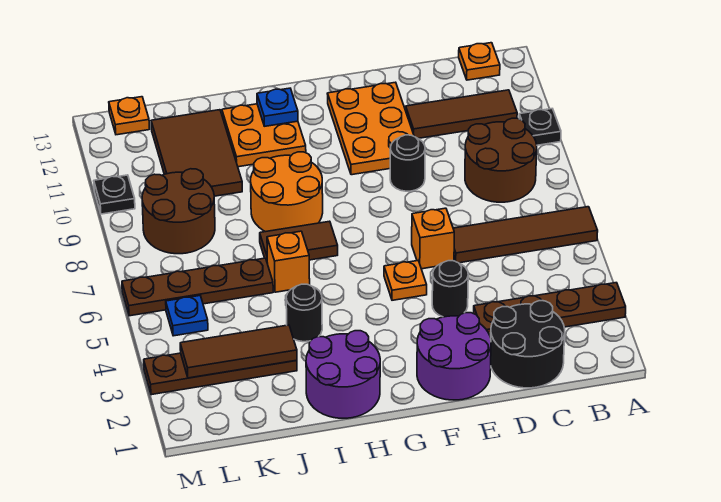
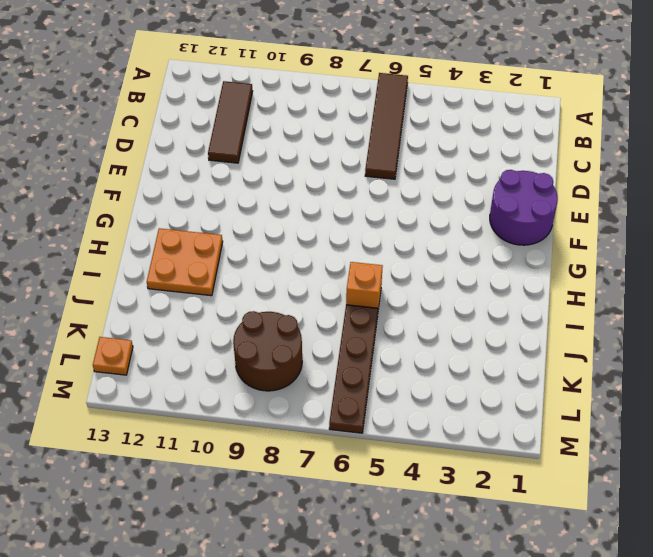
none -> brown 1x4 plate [474,283,626,338]
none -> black 1x1 plate [519,109,561,145]
none -> brown 2x2 round brick [465,118,537,202]

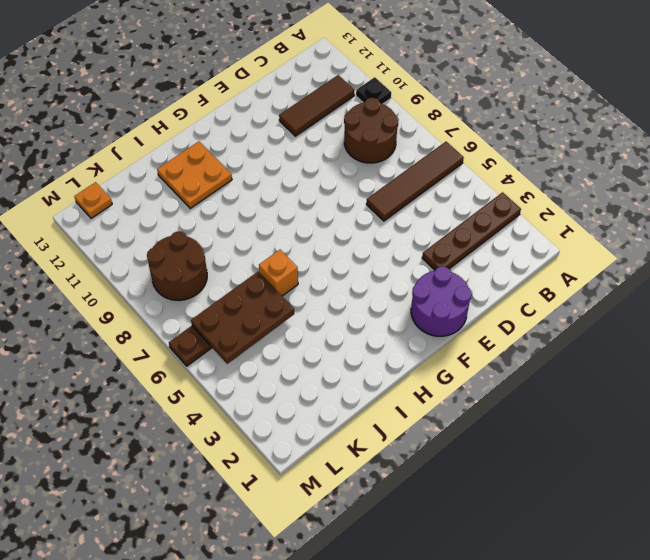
brown 2x3 plate [191,272,294,364] -> none
none -> orange 1x1 plate [459,43,500,80]
none -> black 2x2 round brick [491,301,565,388]
none -> black 1x1 round brick [432,261,468,317]

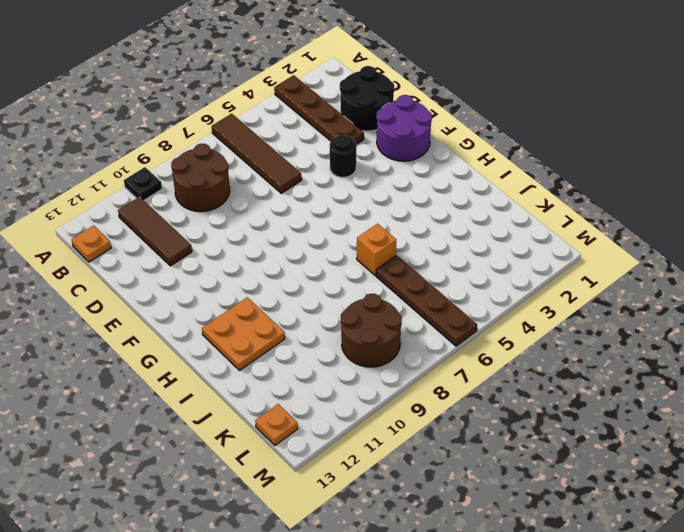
none -> orange 1x1 brick [412,208,454,269]
none -> black 1x1 round brick [390,135,425,191]
none -> orange 2x3 plate [327,82,414,175]

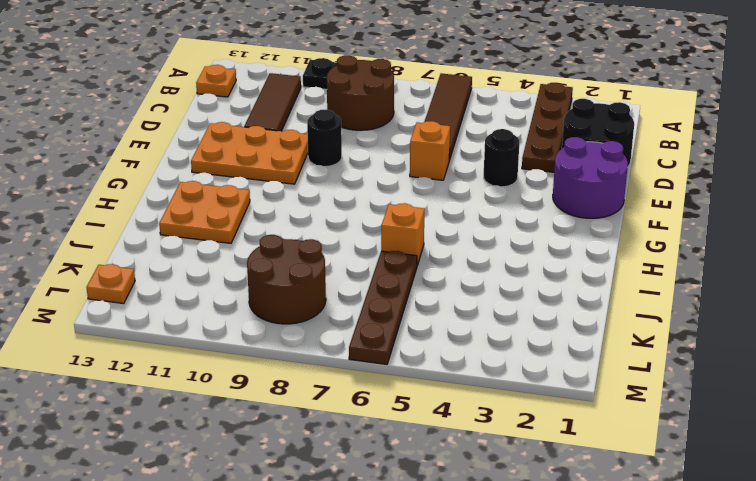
none -> orange 1x1 plate [384,261,427,300]
none -> purple 2x2 round brick [306,331,380,418]
none -> brown 1x2 tile [260,221,338,264]

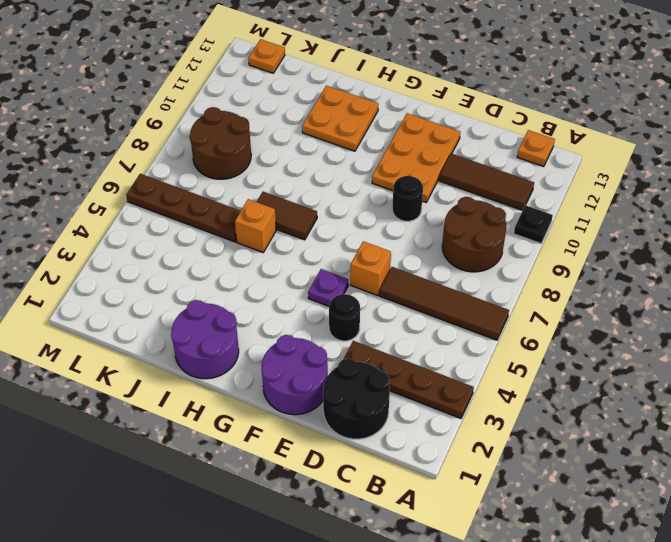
purple 1x1 plate [308,269,348,306] -> orange 1x1 plate [384,261,427,300]
none -> orange 2x2 round brick [251,152,323,232]
none -> black 1x1 round brick [286,284,322,342]
none -> brown 1x4 plate [144,353,297,395]

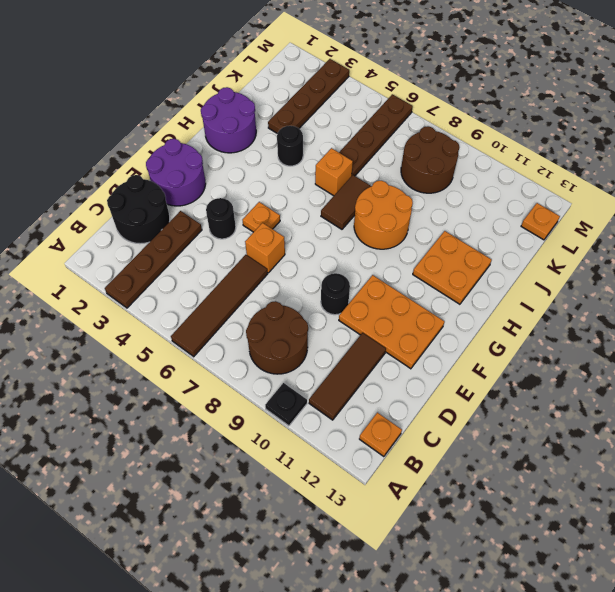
none -> brown 2x3 tile [151,110,242,196]
none -> blue 1x1 plate [166,296,208,336]
none -> black 1x1 plate [94,175,135,214]

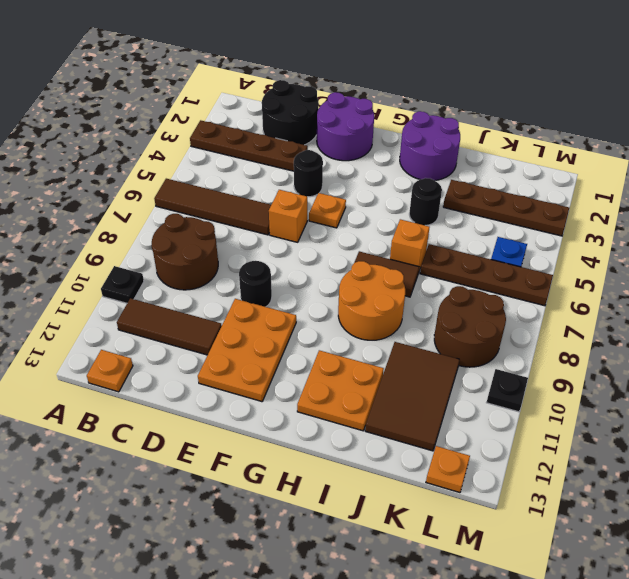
none -> blue 1x1 plate [257,88,298,126]
none -> brown 1x3 tile [180,325,297,378]

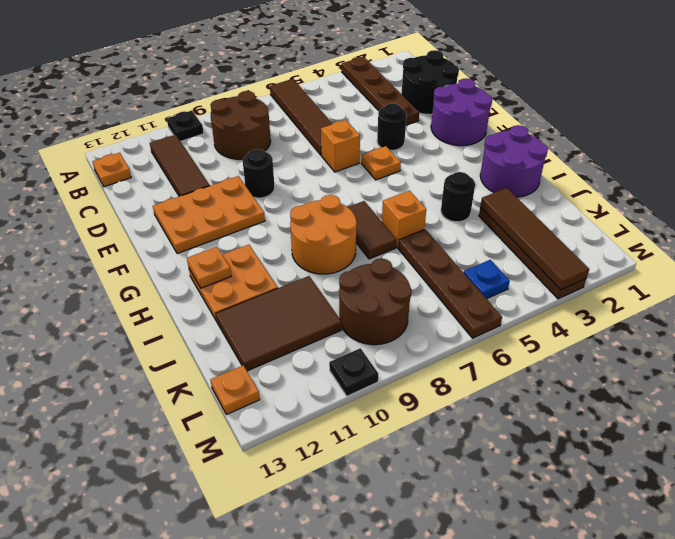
orange 1x1 plate [187,247,231,288] -> blue 1x1 plate [257,88,298,126]
brown 1x4 tile [480,188,589,290] -> brown 1x3 tile [180,325,297,378]

